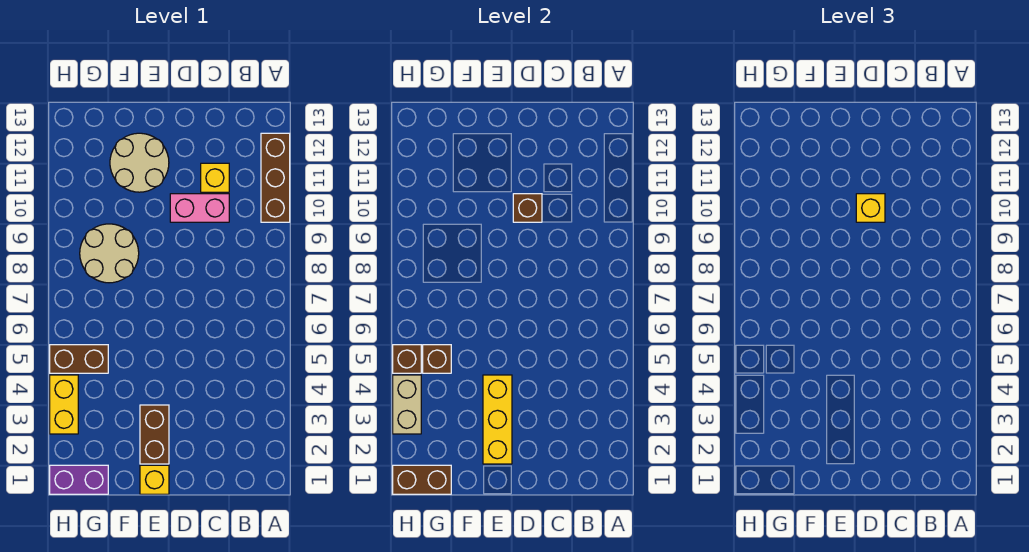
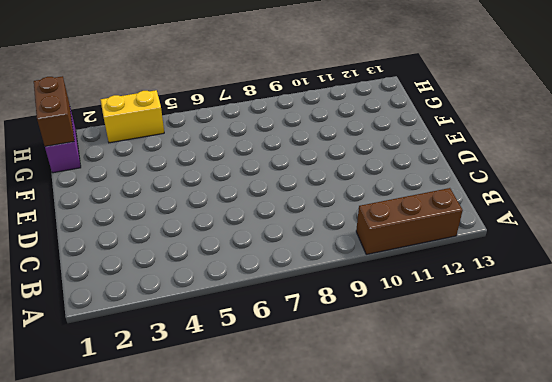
none -> pink 1x2 brick [170,194,229,222]
none -> yellow 1x1 brick [201,163,229,192]
none -> yellow 1x1 brick [140,465,169,494]

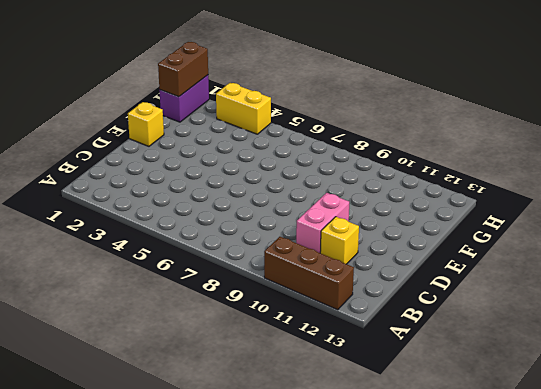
none -> brown 1x2 brick [140,405,169,464]
none -> tan 2x2 round brick [110,133,169,192]
none -> tan 2x2 round brick [80,224,139,283]

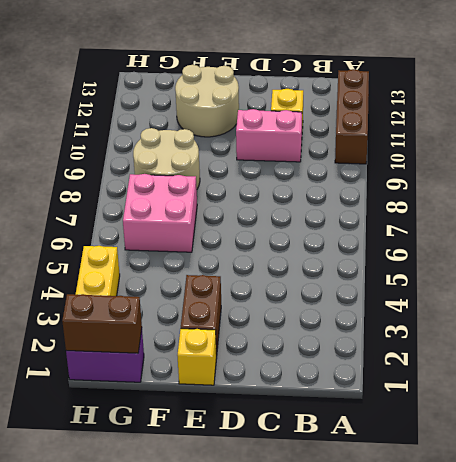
pink 2x2 brick [123,174,197,252] -> none
none -> brown 1x2 brick [50,345,108,373]
none -> brown 1x1 brick [513,194,542,222]
none -> yellow 1x3 brick [483,375,512,464]

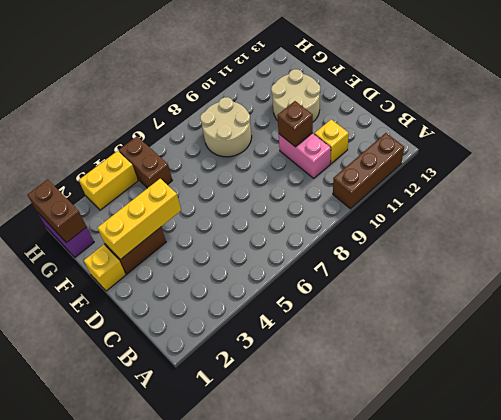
none -> brown 1x1 brick [423,345,451,373]
none -> tan 1x2 brick [393,375,421,434]
none -> brown 1x1 brick [393,345,421,373]

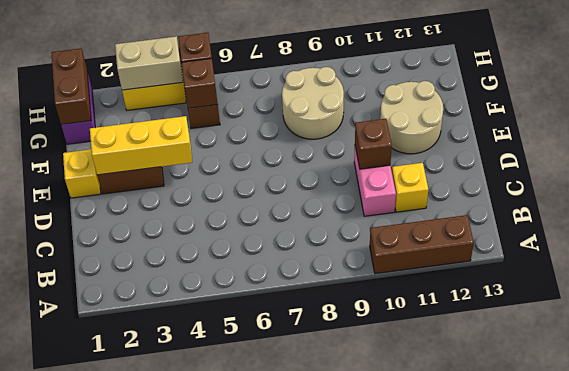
none -> yellow 1x1 brick [856,194,885,222]

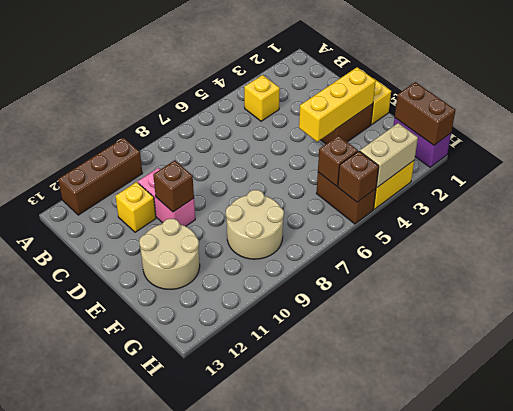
yellow 1x1 brick [244,75,280,121] -> yellow 1x1 brick moved to [856,194,885,222]

